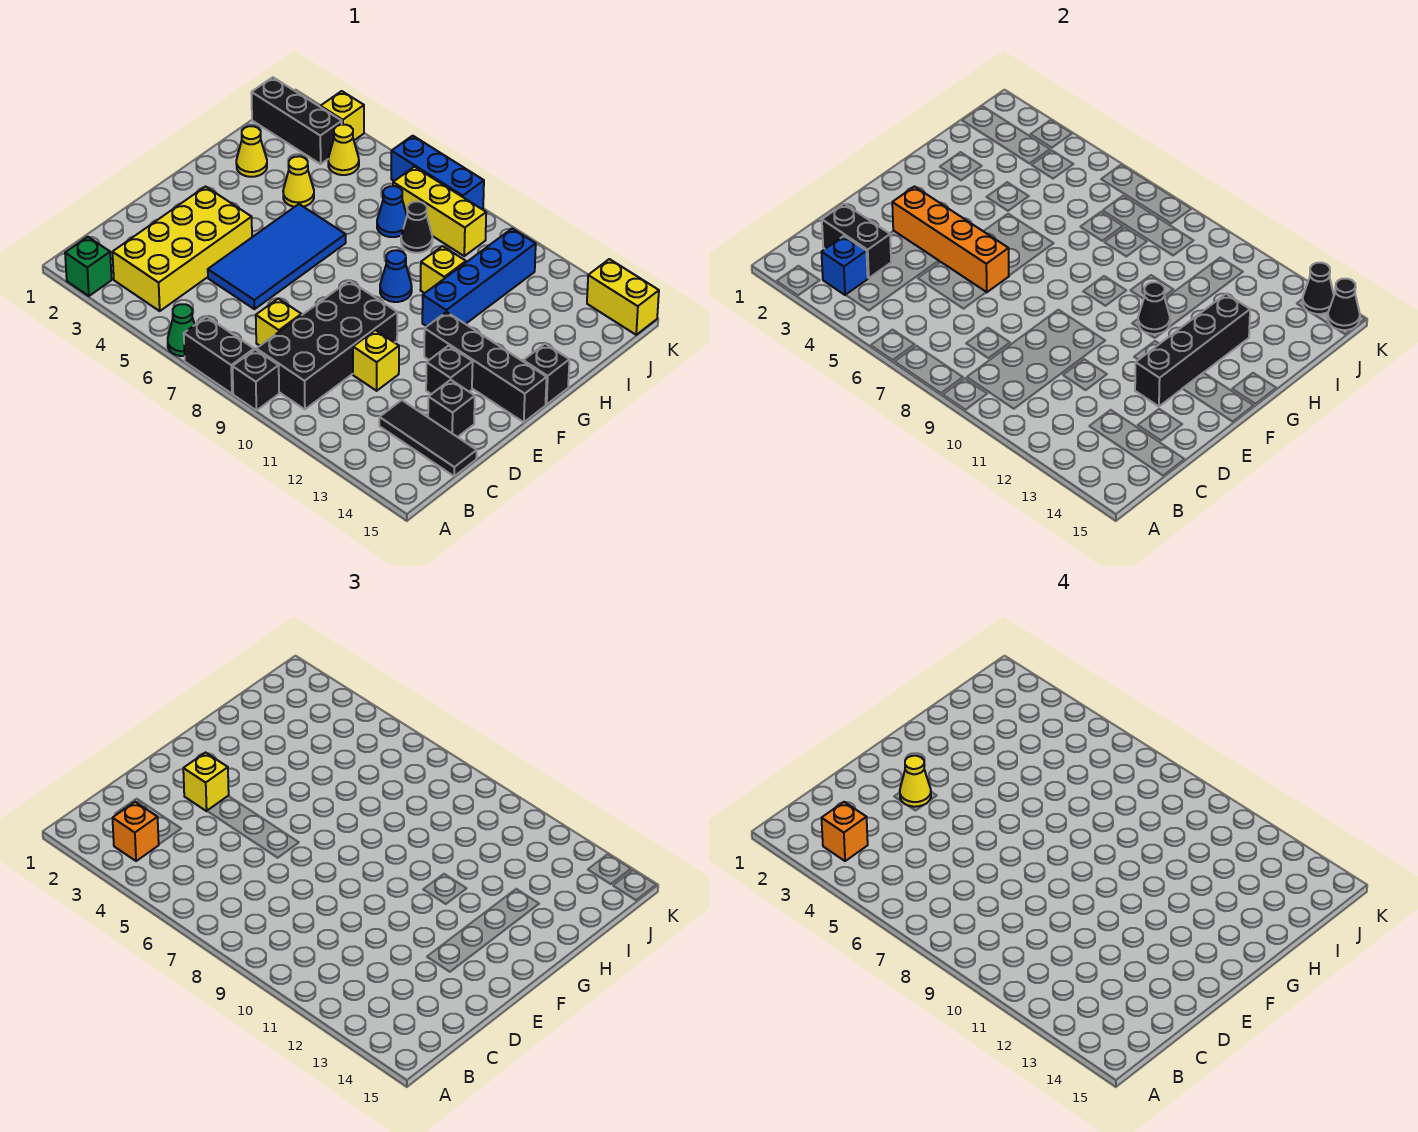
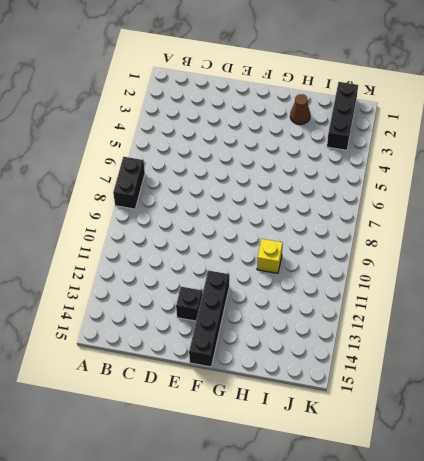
brown 1x1 cone [290,94,310,125] -> yellow 1x1 cone [236,126,267,177]
none -> green 1x1 brick [65,237,112,296]
none -> green 1x1 cone [168,304,195,356]
none -> black 1x1 brick [232,349,279,410]
none -> yellow 2x4 brick [112,187,252,311]

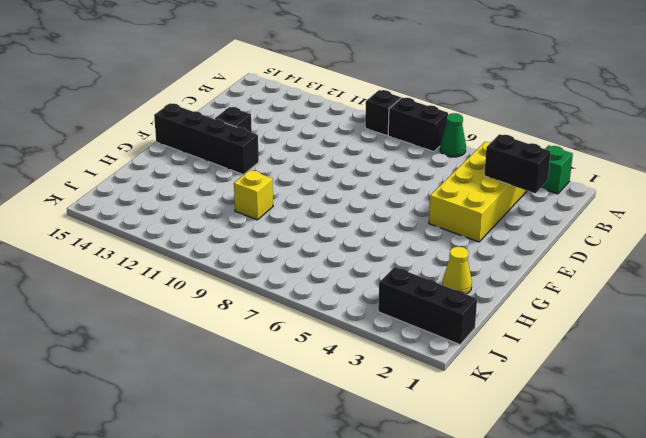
none -> black 2x4 brick [256,281,397,409]
none -> yellow 1x1 brick [256,299,301,346]
none -> black 1x3 tile [379,400,477,476]
none -> blue 2x4 tile [208,204,346,309]

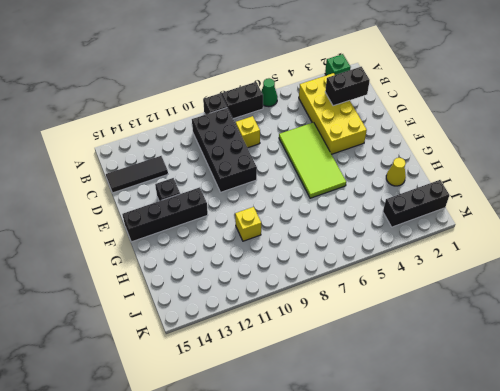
lime 2x4 tile [279,122,346,198] -> blue 2x4 tile [208,204,346,309]
none -> yellow 1x1 brick [353,330,399,391]
none -> black 1x1 brick [428,380,475,437]
none -> blue 1x1 cone [380,250,412,302]
none -> blue 1x4 brick [422,229,536,326]

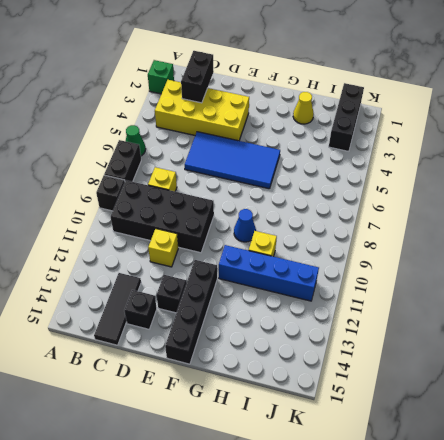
none -> black 1x1 brick [523,344,569,404]
none -> yellow 1x1 cone [283,156,314,207]
none -> blue 1x1 cone [377,186,407,237]
none -> black 1x1 cone [401,202,432,253]

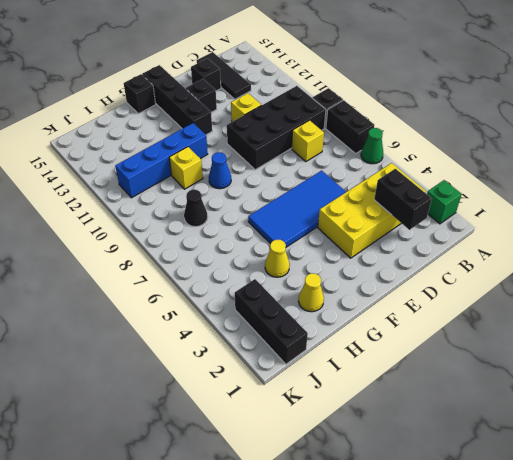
none -> blue 1x1 cone [377,186,407,237]
none -> yellow 1x1 cone [328,125,359,175]
none -> yellow 1x3 brick [393,167,486,256]
none -> yellow 1x1 brick [320,91,364,140]

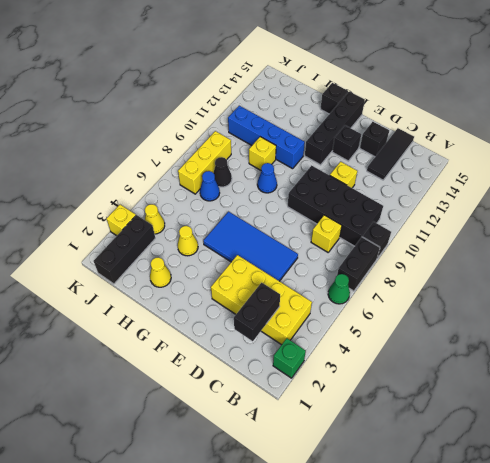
none -> blue 1x3 brick [391,136,484,209]
none -> yellow 1x2 brick [587,259,659,335]
none -> blue 1x1 brick [821,236,868,295]
none -> orange 1x4 brick [892,187,1009,292]

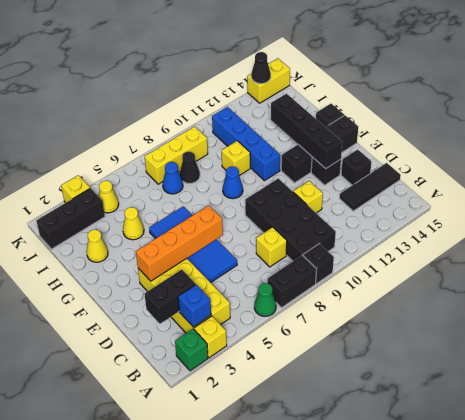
yellow 1x1 brick [194,316,227,358] -> yellow 1x1 brick moved to [183,753,229,811]
none -> blue 1x3 brick [391,136,484,209]
none -> black 1x1 cone [1138,282,1170,334]
none -> black 1x1 cone [1328,279,1360,330]
none -> orange 1x1 brick [112,802,159,861]

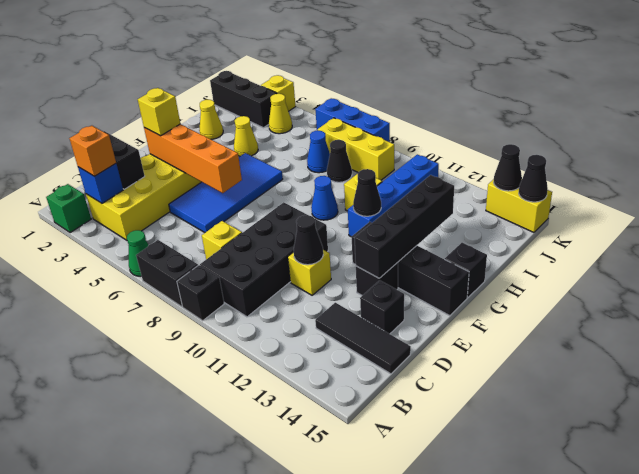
black 1x1 cone [294,215,323,265] -> none
none -> orange 1x1 brick [821,802,868,861]
none -> yellow 1x1 cone [900,756,931,807]

